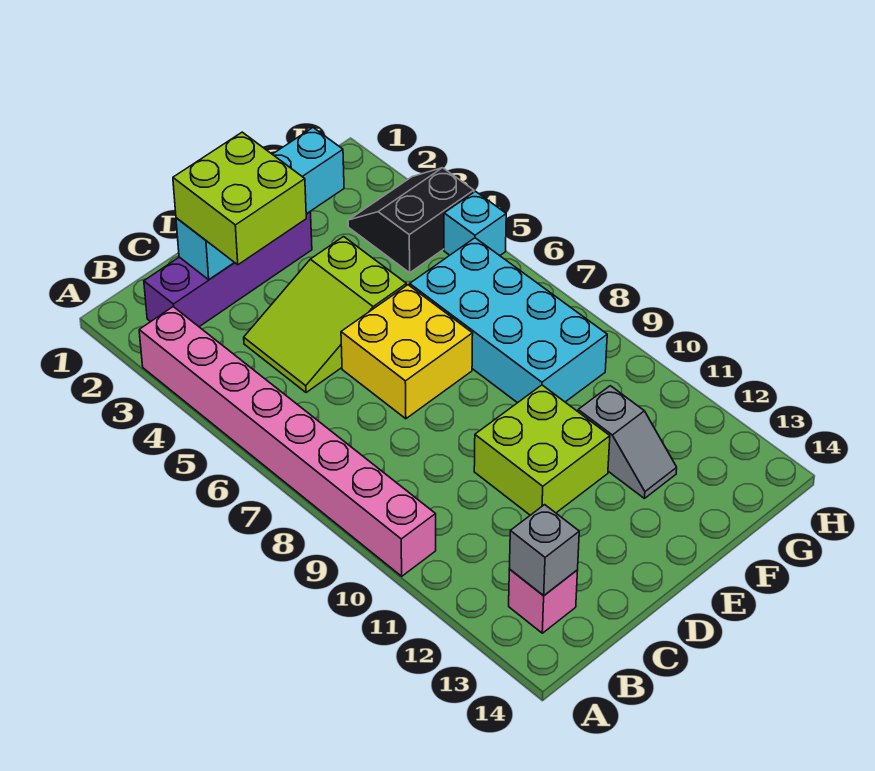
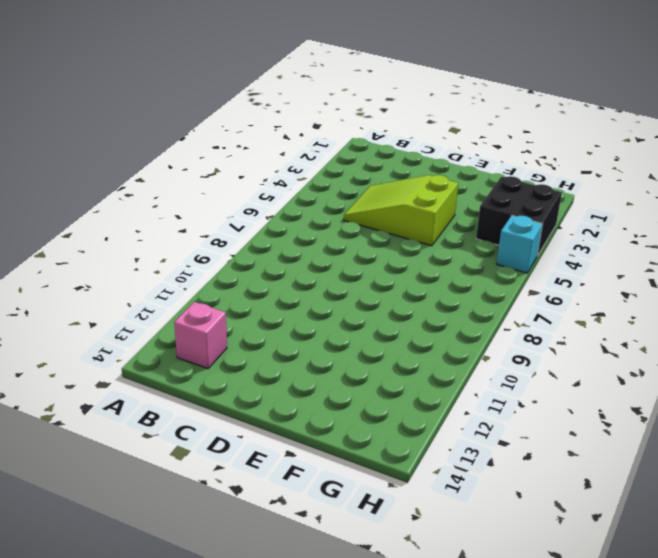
black 2x2 brick [476,176,562,256] -> black 2x2 slope [348,168,474,273]
none -> pink 1x8 brick [139,307,436,576]
none -> purple 1x4 brick [144,212,312,327]
none -> yellow 2x2 brick [341,285,473,419]

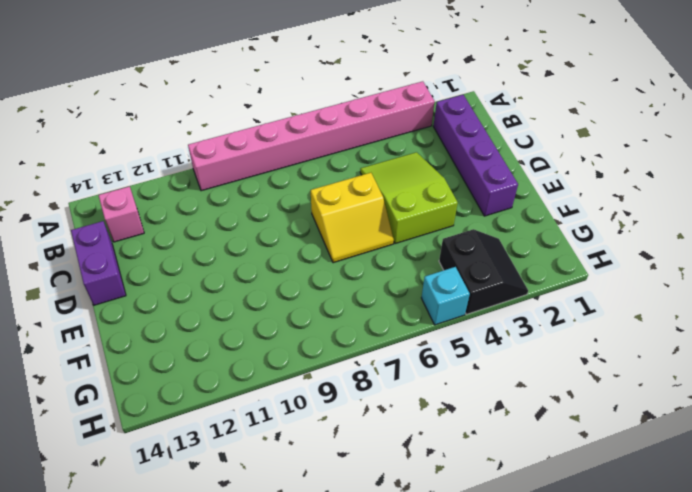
purple 1x2 brick [71,221,126,305] -> none
yellow 2x2 slope [311,173,394,263] -> yellow 2x2 brick [341,285,473,419]
none -> lime 2x2 brick [474,385,610,515]
none -> cyan 2x4 brick [410,238,607,403]
none -> grey 1x2 slope [578,386,677,499]

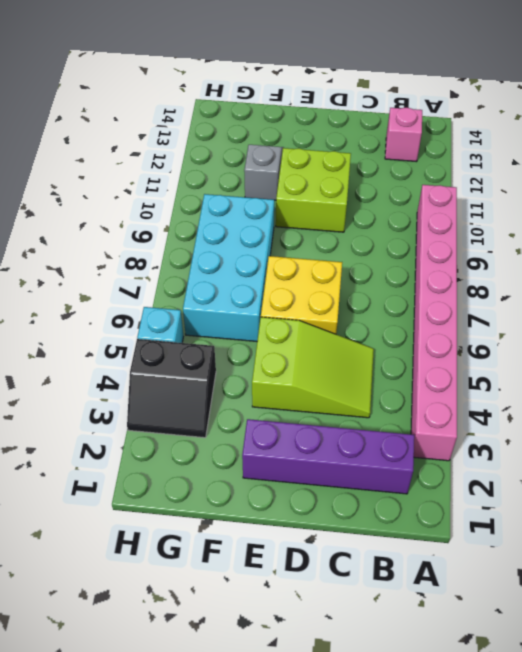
none -> grey 1x1 brick [509,505,579,596]
none -> cyan 1x4 brick [176,128,344,280]
none -> lime 2x2 brick [173,132,306,265]

